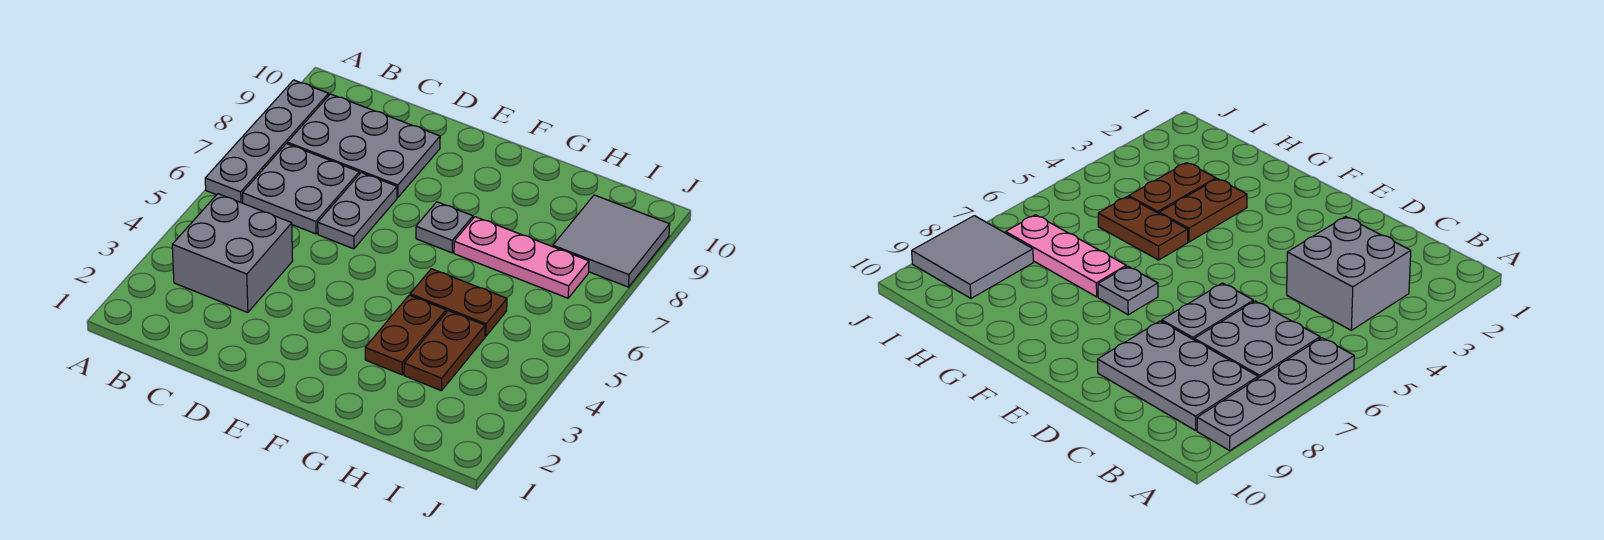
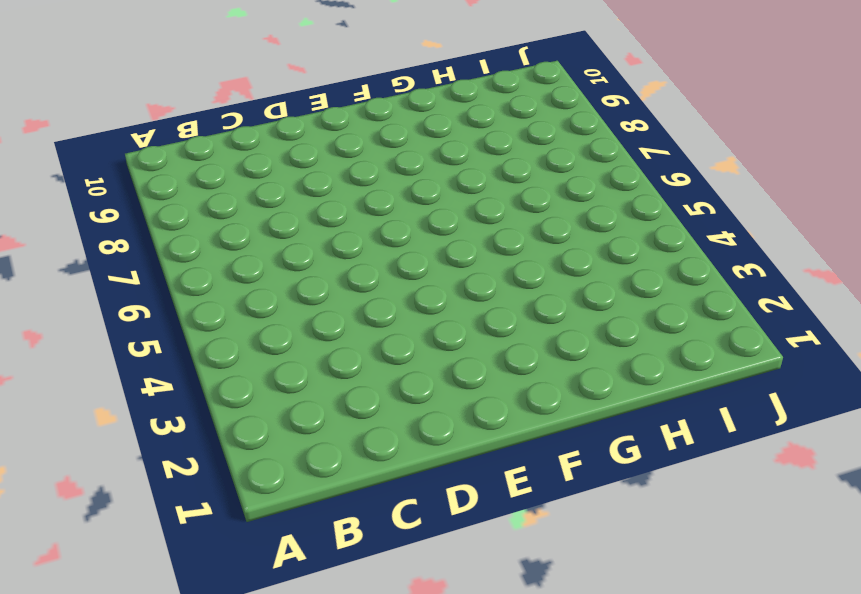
none -> grey 1x4 plate [205,80,329,203]
none -> grey 2x2 brick [172,194,293,313]

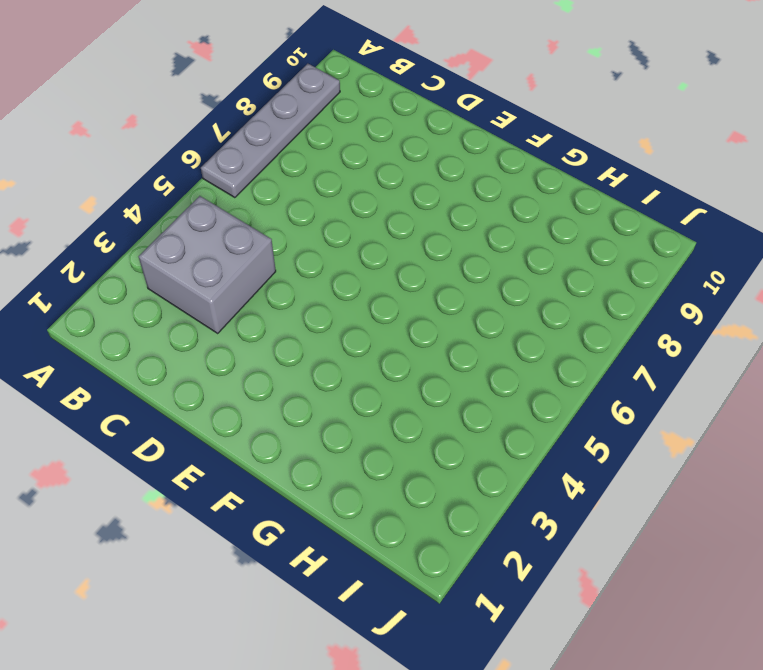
none -> grey 2x2 plate [243,144,359,234]
none -> grey 2x3 plate [287,94,440,197]

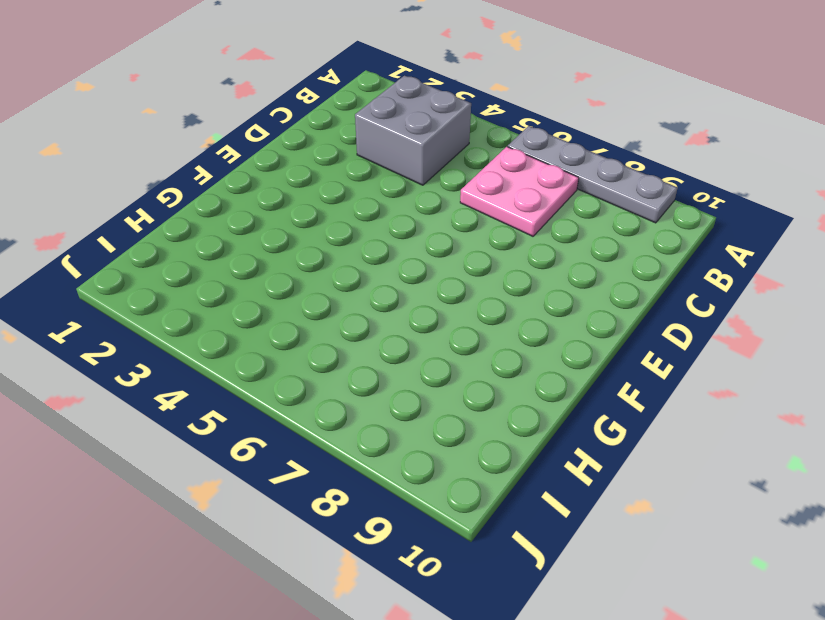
pink 2x2 plate [460,147,579,236] -> grey 2x2 plate [243,144,359,234]
none -> grey 2x3 plate [287,94,440,197]
none -> grey 1x2 plate [318,173,397,249]

